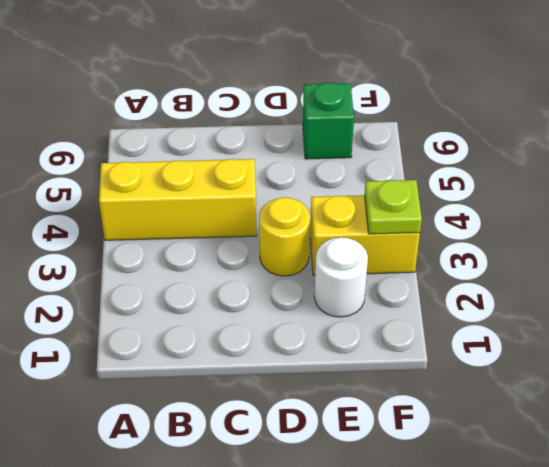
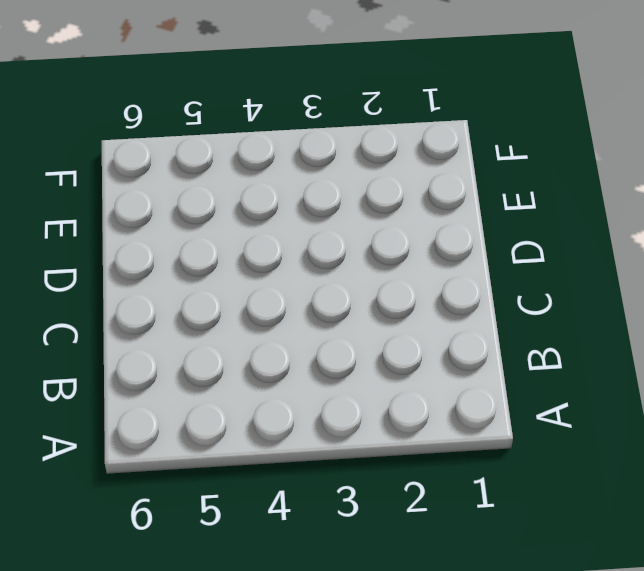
none -> yellow 1x3 brick [99,159,256,240]
none -> yellow 1x1 round brick [259,197,310,276]

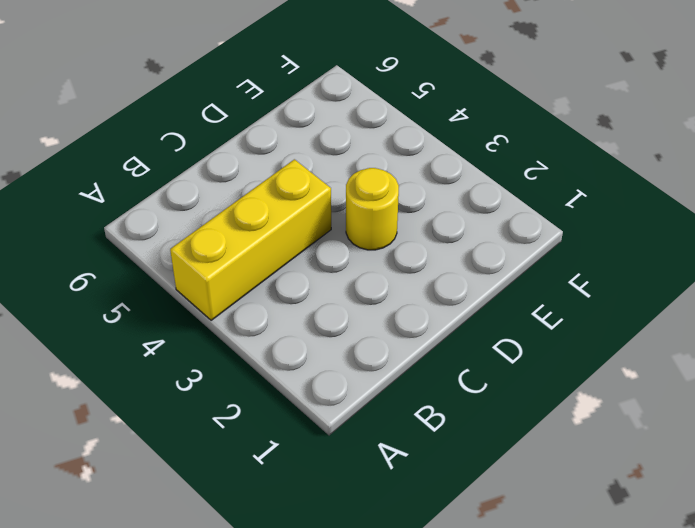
none -> white 1x1 round brick [314,237,368,317]
none -> yellow 1x2 brick [310,195,420,275]

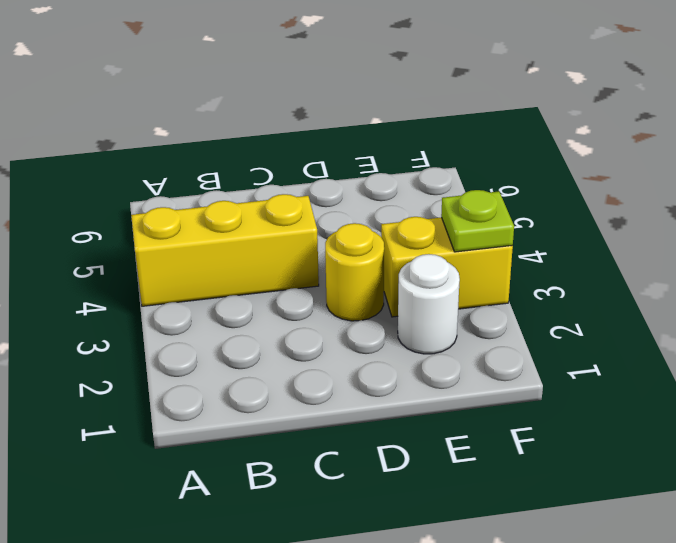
none -> green 1x1 brick [303,83,354,159]

